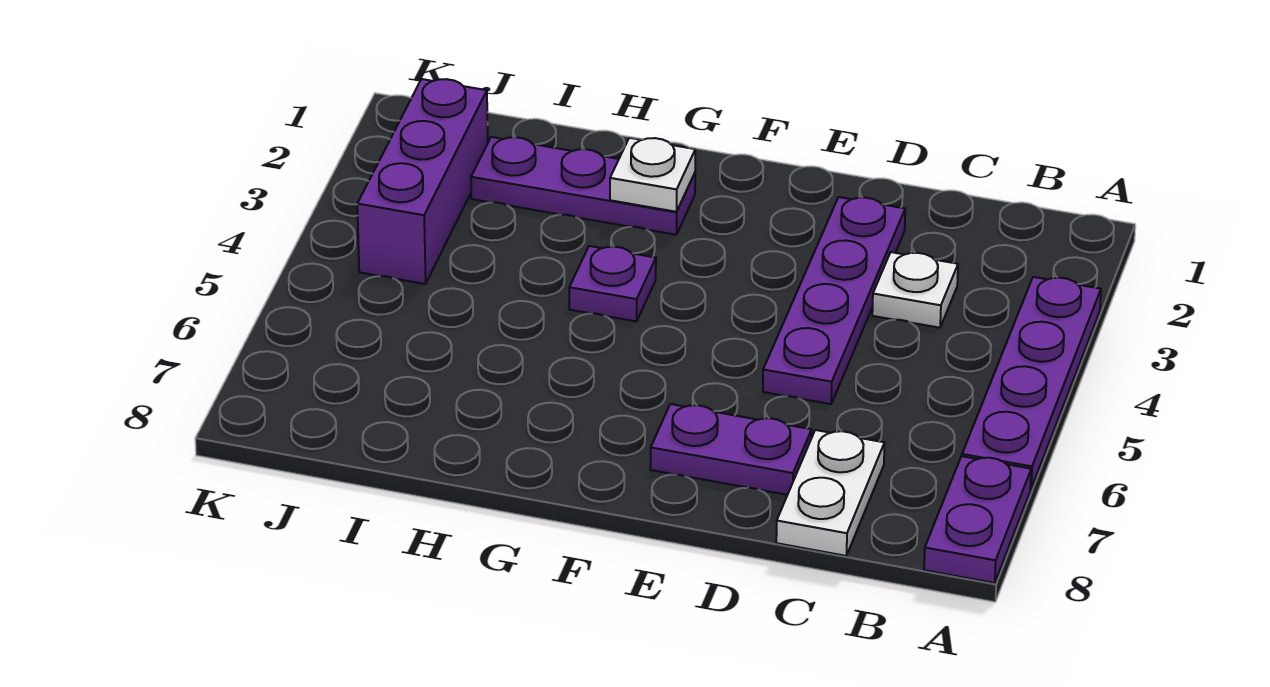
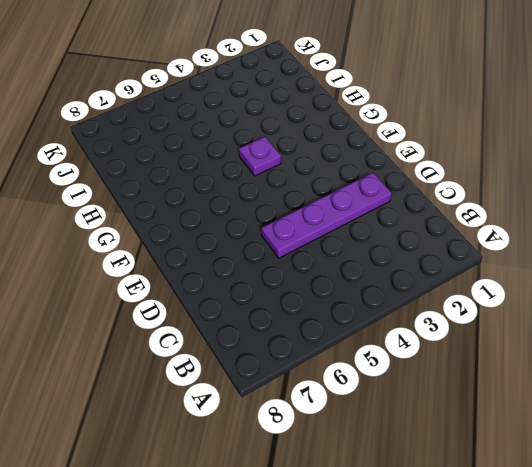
none -> purple 1x4 plate [962,277,1101,489]
none -> purple 1x2 plate [924,456,1031,583]

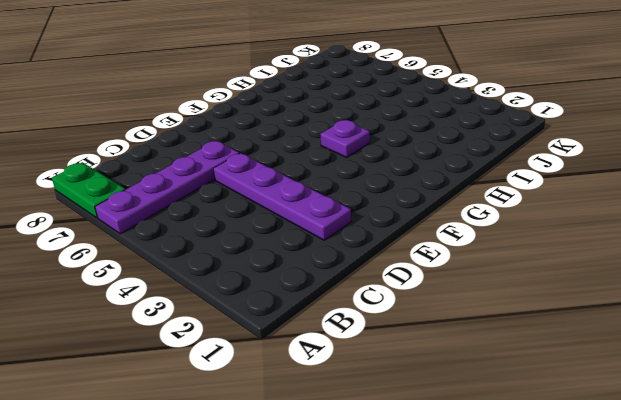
purple 1x4 plate [95,141,239,234] -> purple 1x4 plate turned to [962,277,1101,489]
green 1x2 plate [52,162,125,218] -> purple 1x2 plate [924,456,1031,583]
none -> white 1x1 plate [872,252,958,328]
none -> white 1x2 plate [776,430,884,556]

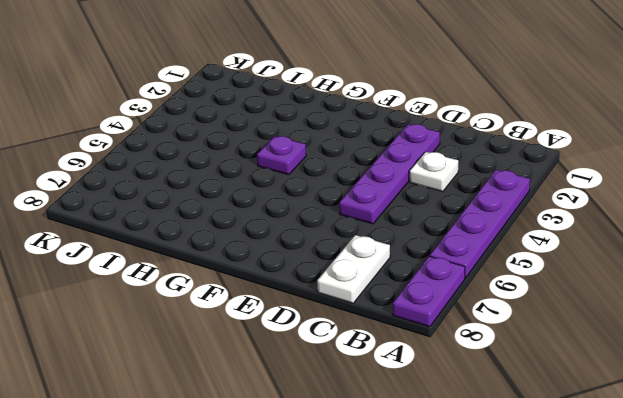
none -> purple 1x2 plate [651,404,812,495]
none -> purple 1x3 plate [471,137,695,235]

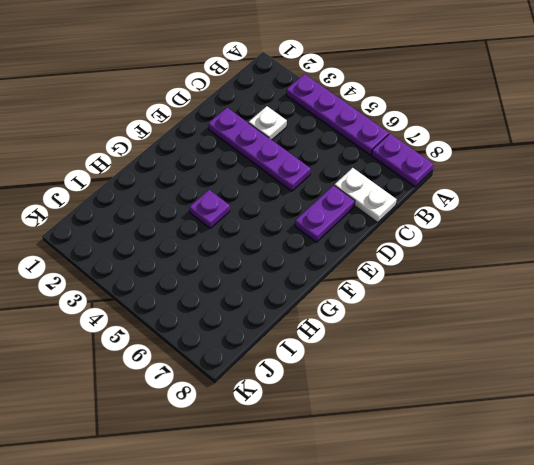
none -> purple 1x3 plate [471,137,695,235]
none -> purple 1x3 brick [357,79,488,284]

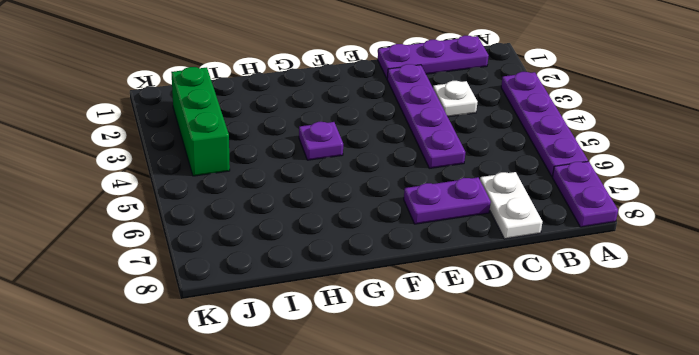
purple 1x3 plate [378,36,489,78] -> purple 1x3 plate moved to [471,137,695,235]
green 1x3 brick [171,67,230,176] -> purple 1x3 brick [357,79,488,284]
none -> white 1x1 plate [610,138,695,212]

